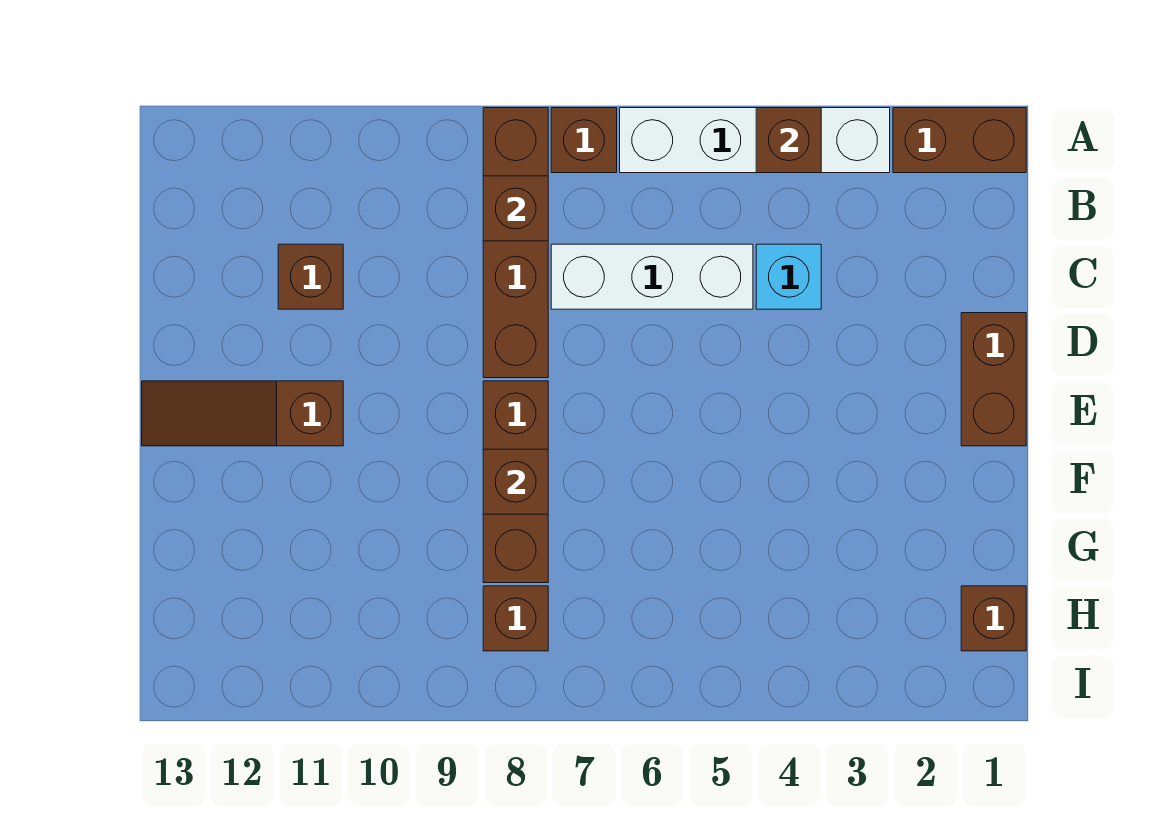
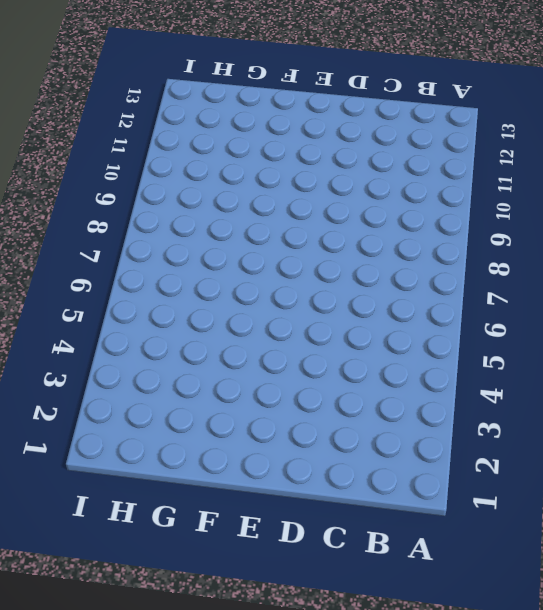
none -> brown 1x2 brick [893,108,1026,173]
none -> white 1x4 brick [620,108,890,173]
none -> brown 1x1 brick [551,108,617,173]

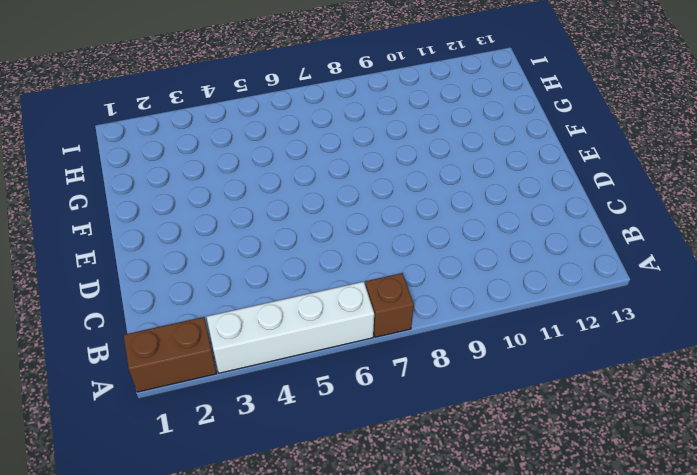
none -> brown 1x4 brick [483,108,548,378]
none -> cyan 1x1 brick [756,244,821,309]
none -> white 1x3 brick [551,244,753,309]

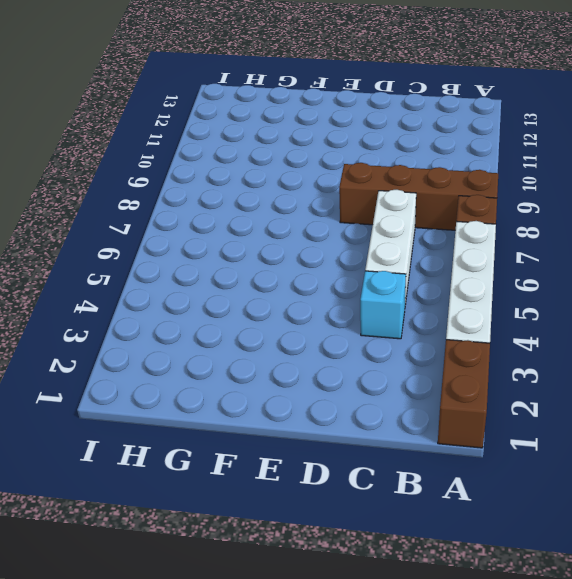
none -> brown 1x1 brick [278,244,343,309]
none -> brown 1x2 brick [961,313,1026,446]
none -> brown 1x3 brick [483,381,548,583]

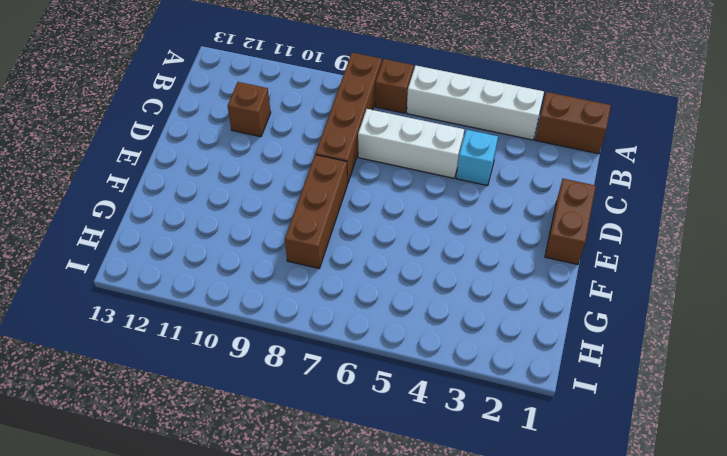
none -> brown 1x3 slope [142,381,343,446]
none -> brown 1x1 brick [961,586,1026,651]
none -> brown 1x1 brick [483,586,548,651]

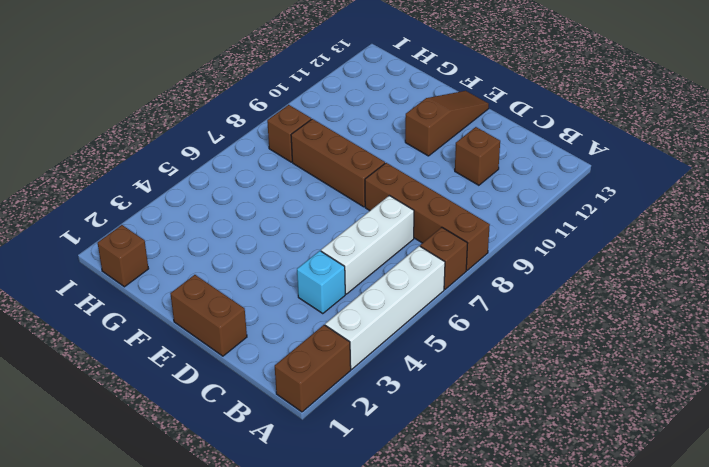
none -> brown 1x1 brick [756,108,821,173]
none -> brown 1x1 brick [483,176,548,241]
none -> brown 1x1 brick [483,449,548,514]

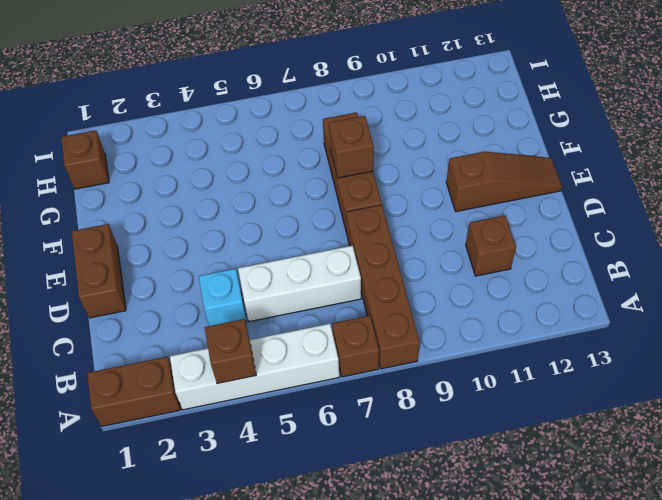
none -> brown 1x1 brick [483,586,548,651]
none -> brown 1x1 brick [483,176,548,241]

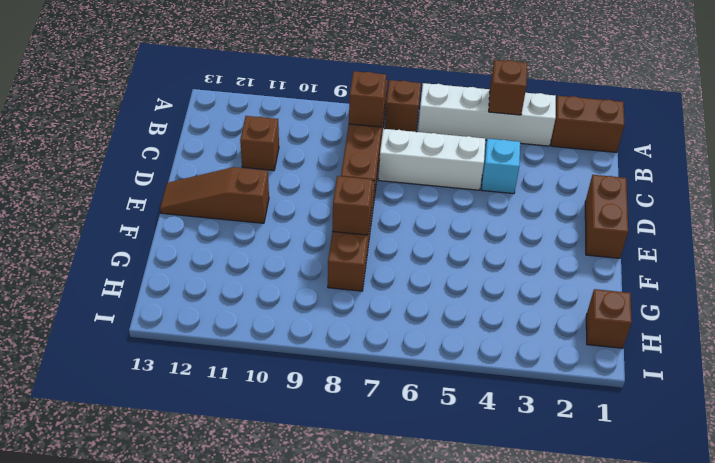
none -> brown 1x1 brick [483,586,548,651]

